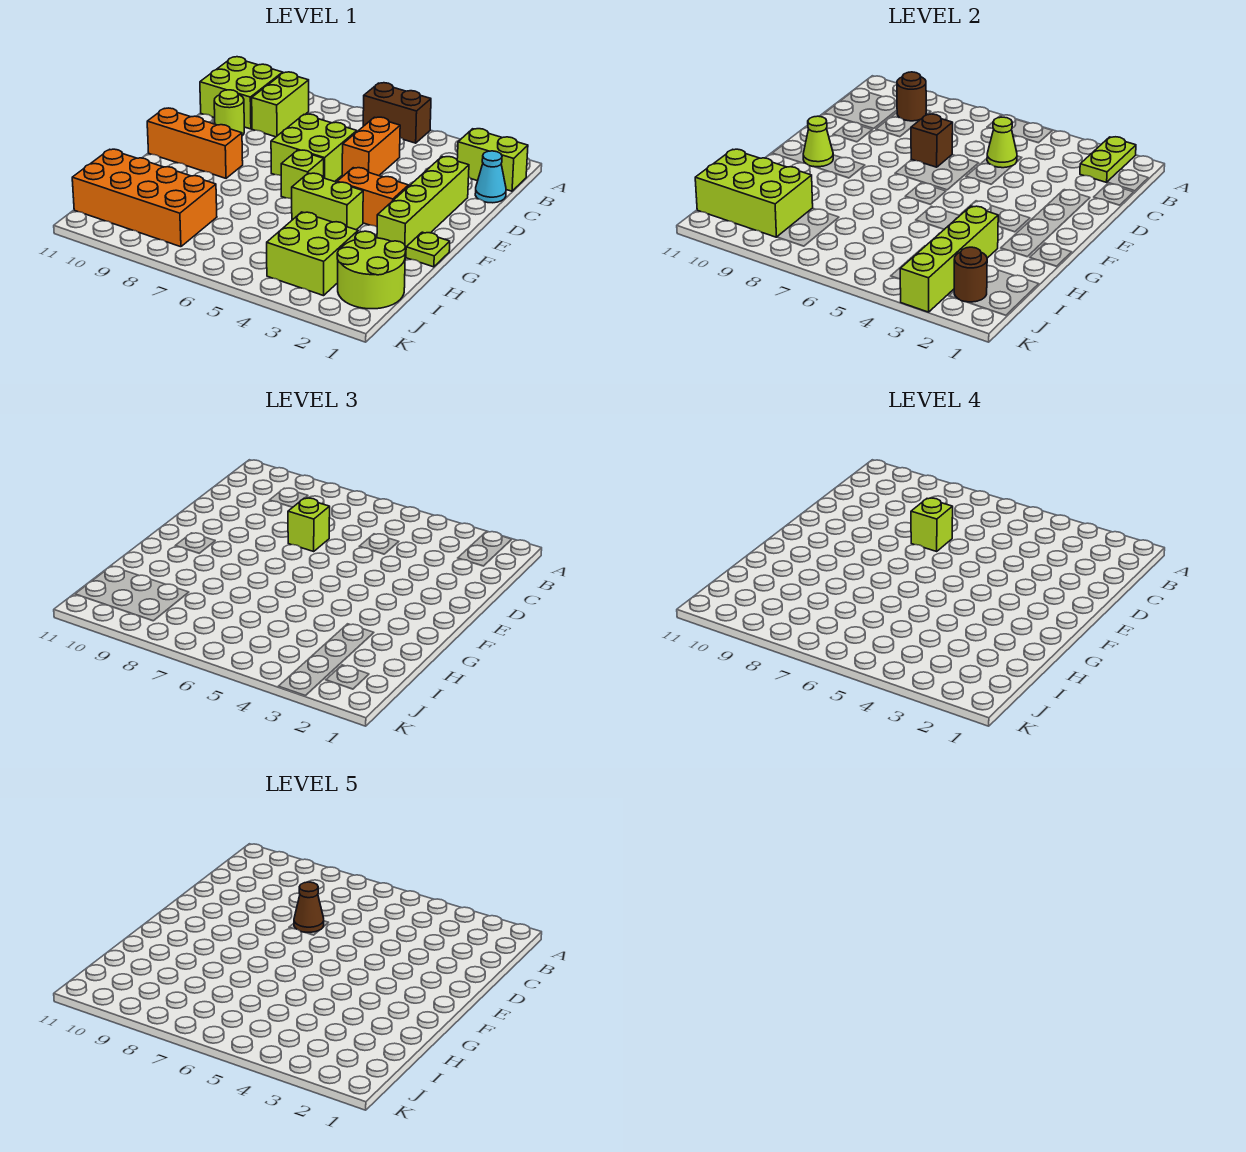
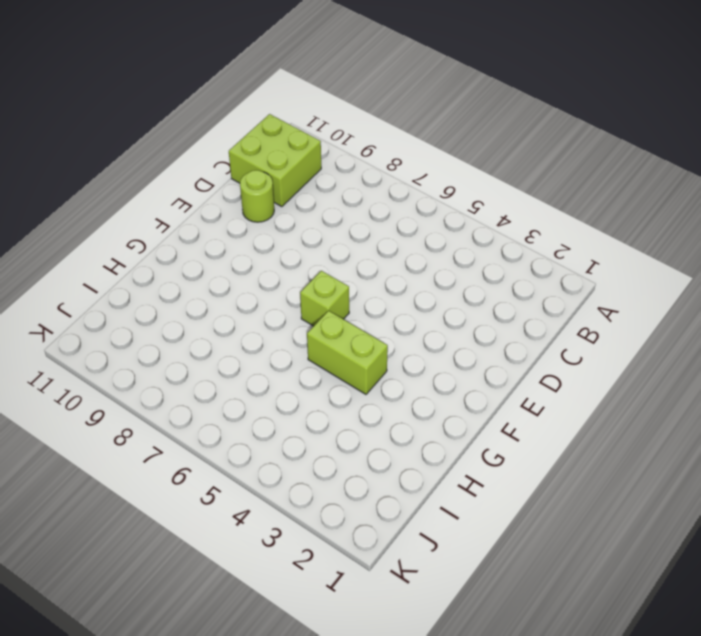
none -> brown 1x2 brick [363,83,431,143]
none -> lime 1x2 brick [457,129,528,191]
none -> lime 1x2 brick [252,72,309,137]

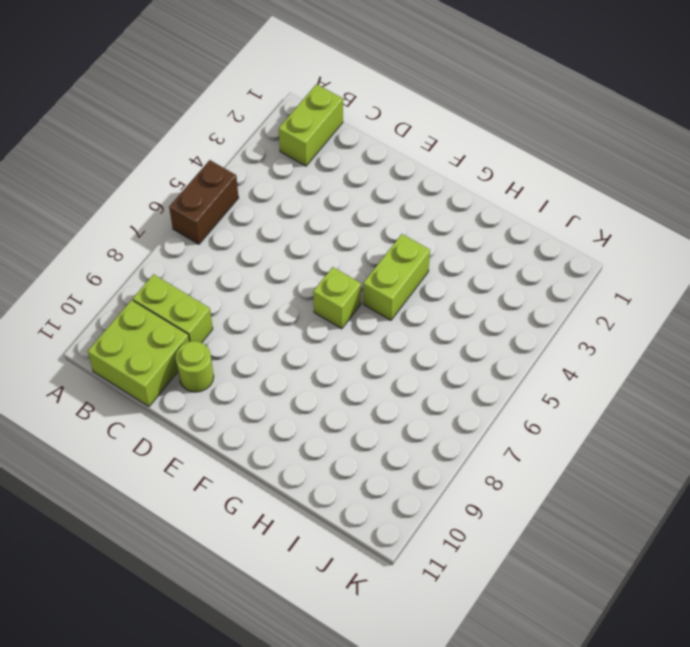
none -> cyan 1x1 cone [475,151,506,203]
none -> orange 1x2 brick [342,117,400,177]
none -> lime 1x4 brick [377,157,469,256]

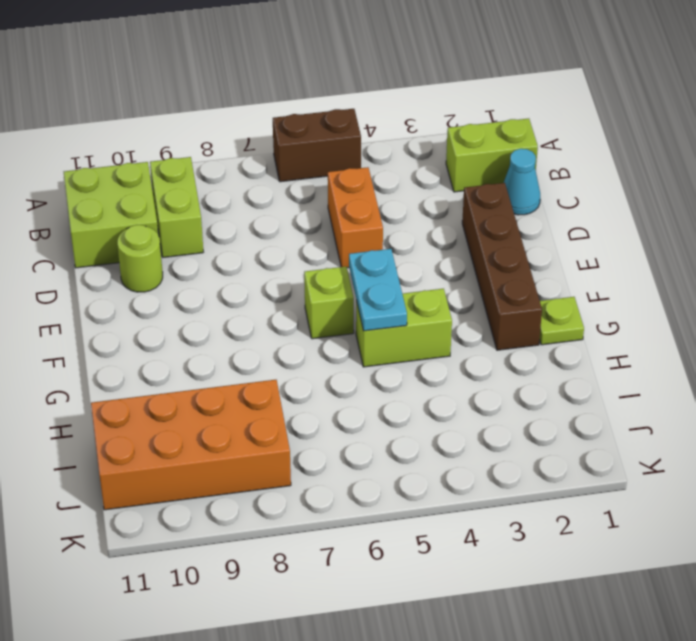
brown 1x4 brick [462,183,542,350] -> lime 1x4 brick [377,157,469,256]
cyan 1x2 plate [349,249,407,331] -> none
none -> lime 2x2 brick [271,114,357,182]
none -> orange 1x2 brick [337,168,409,227]
none -> orange 1x3 brick [147,108,243,178]

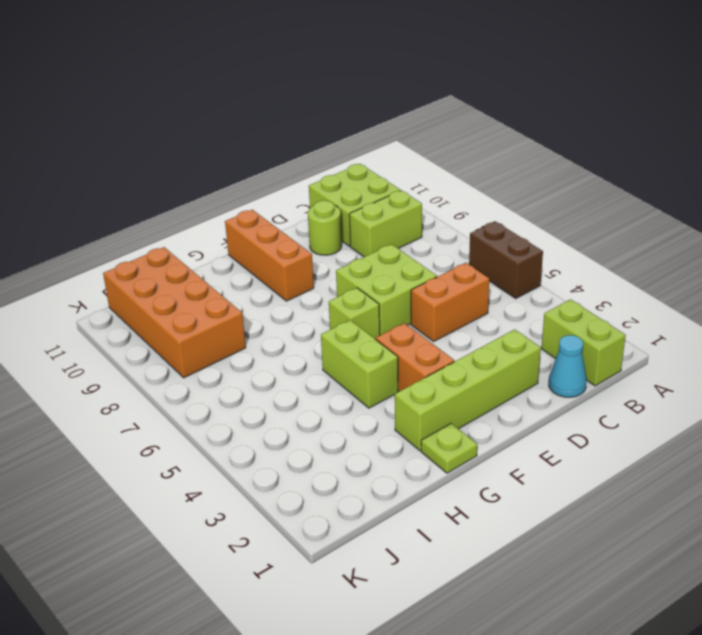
none -> lime 2x2 round brick [337,231,406,309]
none -> lime 2x2 brick [267,212,358,296]
none -> lime 1x2 plate [1080,137,1136,182]

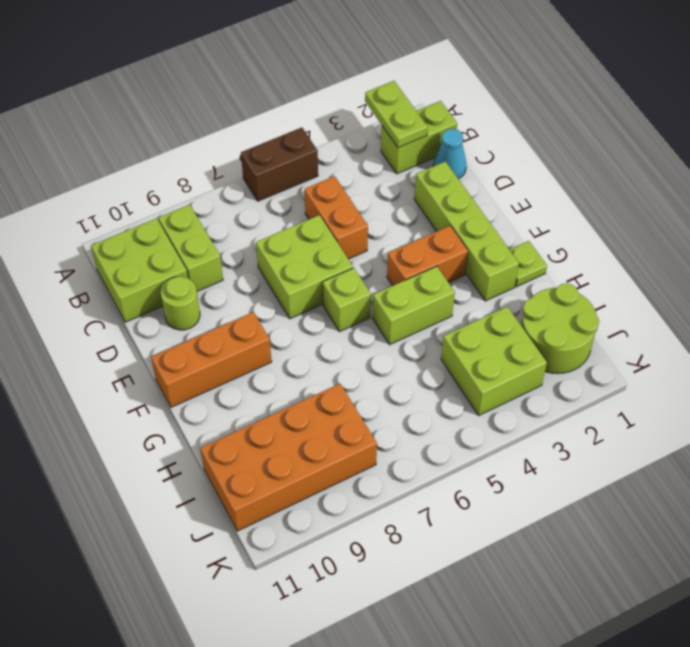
none -> brown 1x1 round brick [897,72,926,121]
none -> lime 1x1 cone [987,117,1017,168]
none -> brown 1x1 brick [911,114,953,167]

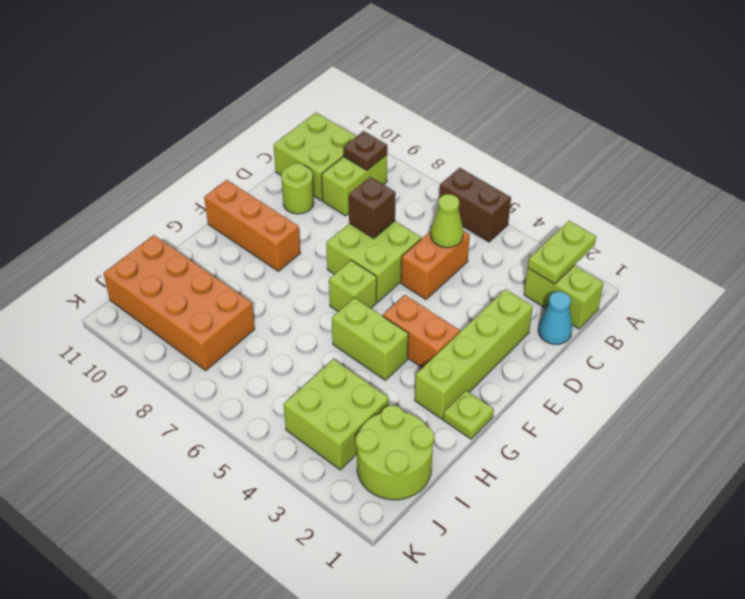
brown 1x1 plate [343,131,387,170] -> brown 1x1 round brick [897,72,926,121]
none -> lime 1x1 cone [803,116,833,167]
none -> lime 1x4 brick [900,206,998,312]
none -> lime 2x3 brick [695,149,813,237]

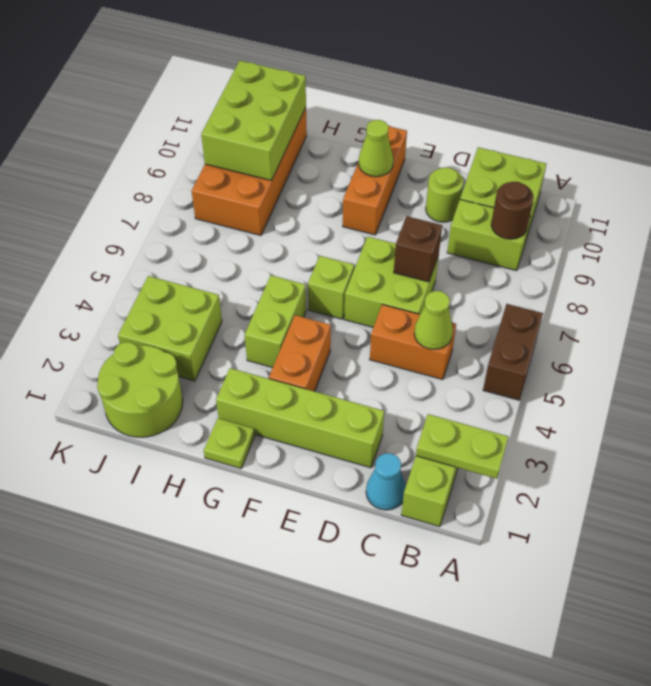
none -> lime 1x4 brick [900,206,998,312]
none -> brown 1x1 round brick [954,247,987,302]
none -> lime 1x1 brick [288,498,330,551]

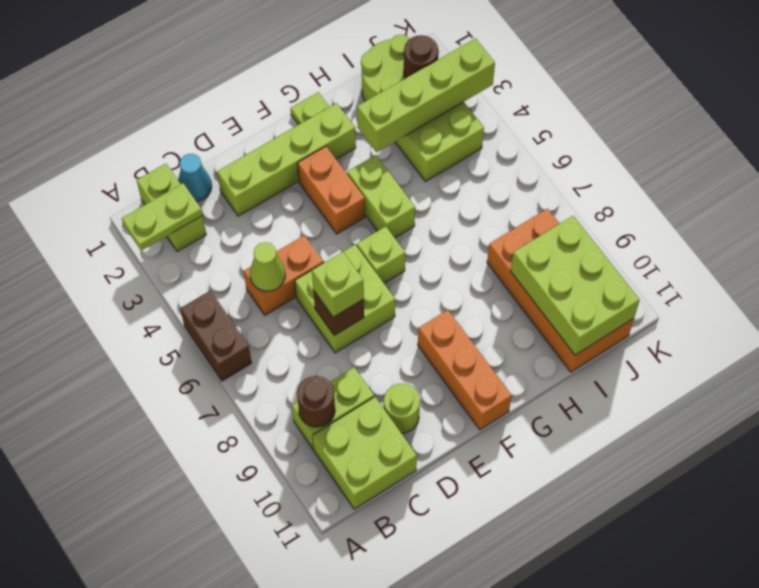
none -> lime 1x1 cone [803,116,833,167]
none -> lime 1x1 brick [911,498,953,551]
none -> brown 1x1 cone [294,882,324,932]

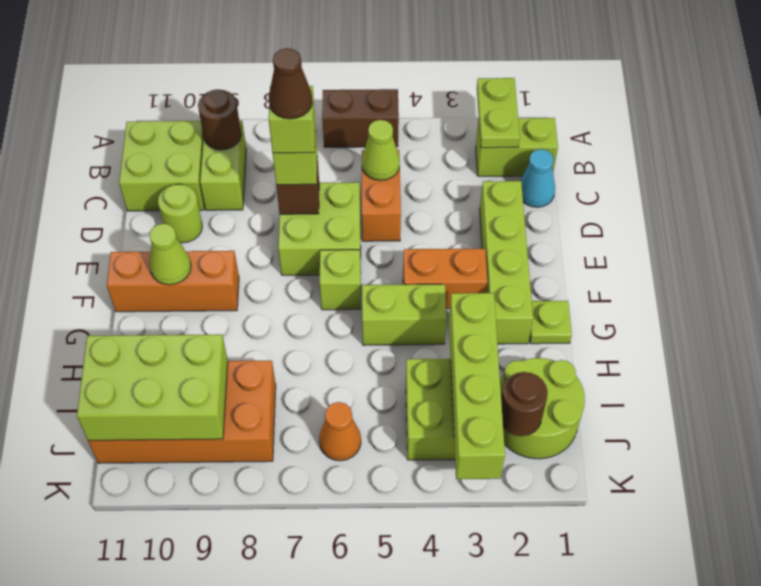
orange 1x1 cone [319,402,361,461] -> none

